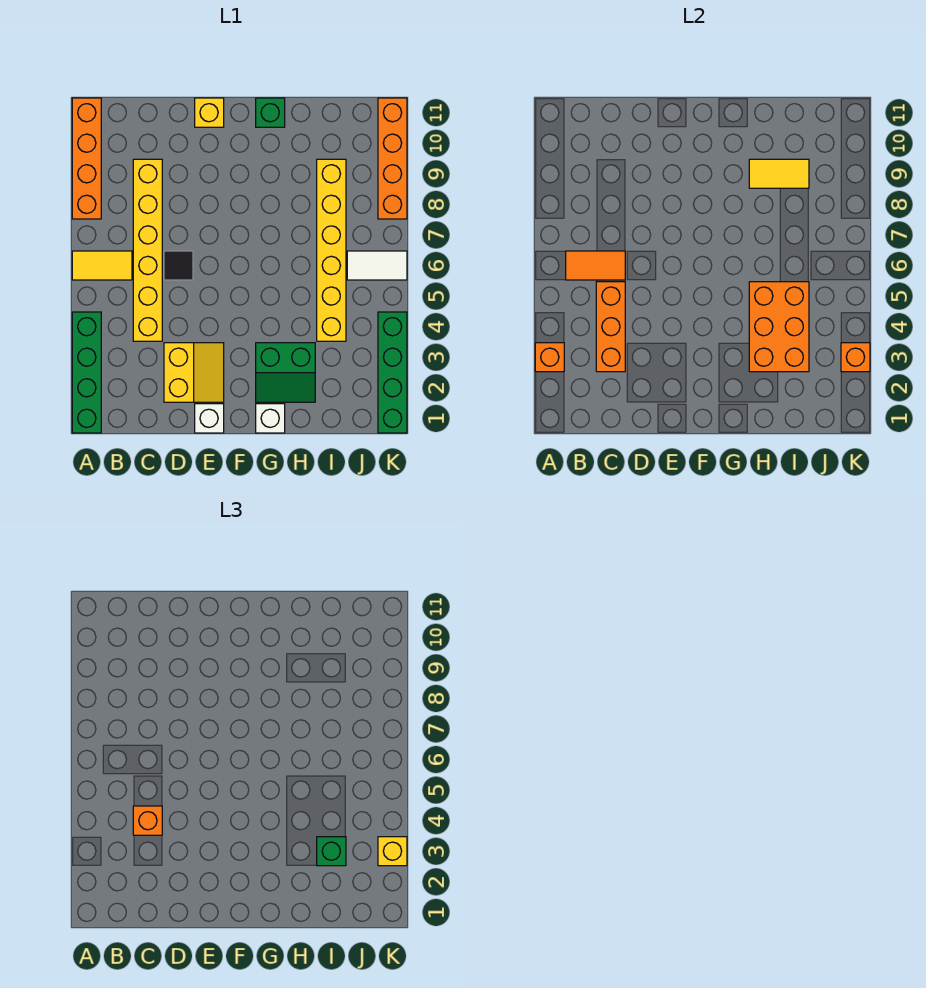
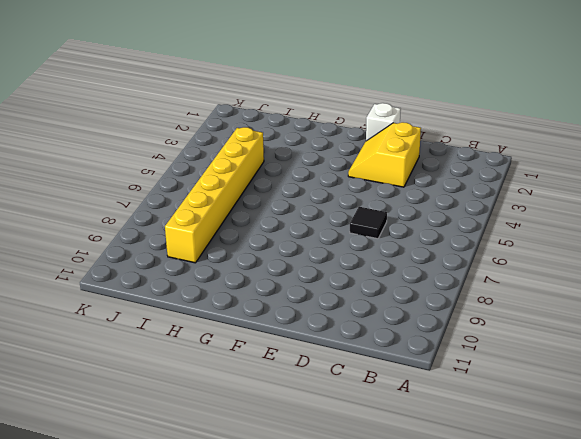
none -> green 1x4 brick [72,312,101,433]
none -> yellow 1x2 tile [72,251,132,280]
none -> orange 1x4 brick [72,98,101,219]

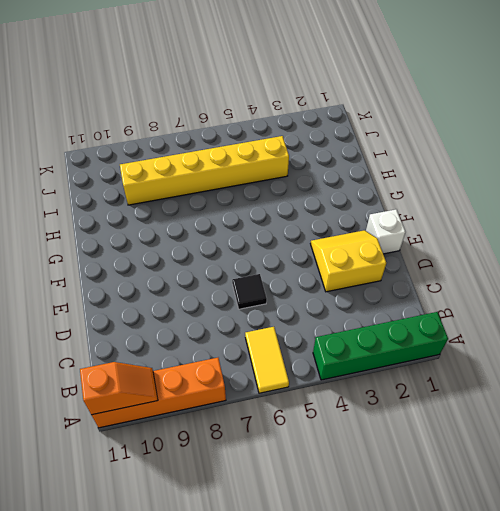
orange 1x2 slope [80,362,158,415] -> none
none -> yellow 1x6 brick [133,159,162,341]
none -> yellow 1x1 brick [195,98,224,127]
none -> white 1x1 brick [256,404,285,433]

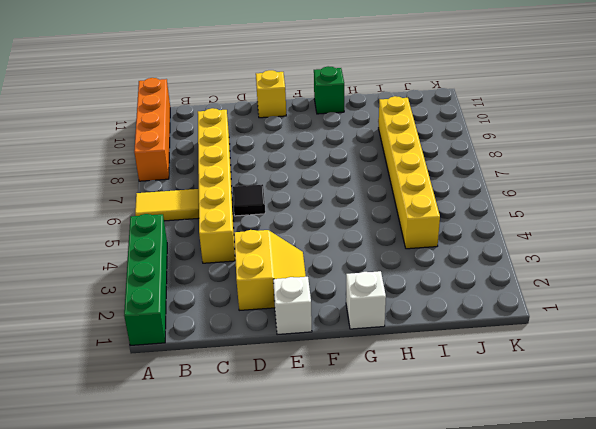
none -> green 2x2 slope [256,343,315,402]
none -> white 1x2 tile [347,251,407,280]
none -> green 1x4 brick [378,312,407,433]

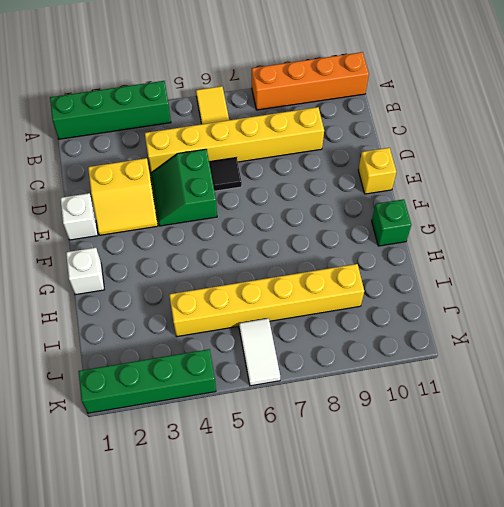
green 2x2 slope [151,149,217,226] -> green 2x2 slope moved to [256,343,315,402]
none -> orange 1x4 brick [378,98,407,219]
none -> orange 1x1 brick [535,343,564,372]
none -> orange 1x2 tile [566,251,625,280]

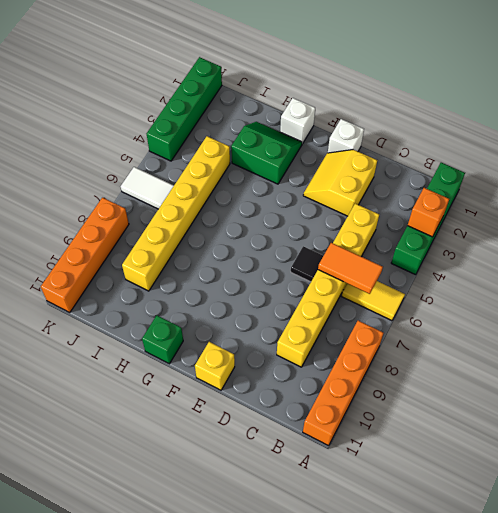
none -> orange 1x3 brick [596,282,625,372]
none -> orange 2x3 brick [749,282,809,372]
none -> yellow 1x2 tile [749,159,809,188]

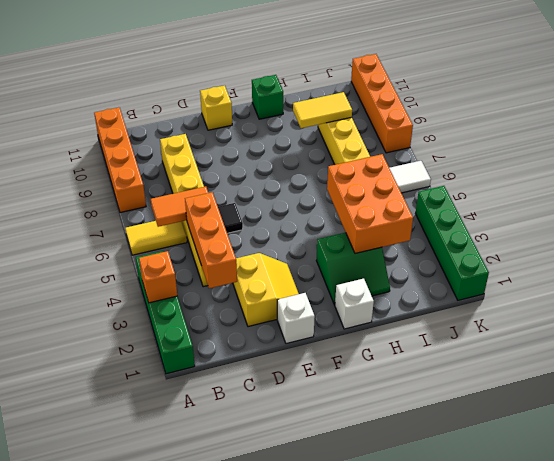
none -> orange 1x1 brick [841,343,870,372]
none -> orange 1x1 brick [133,806,162,835]
none -> green 1x1 brick [317,837,346,866]

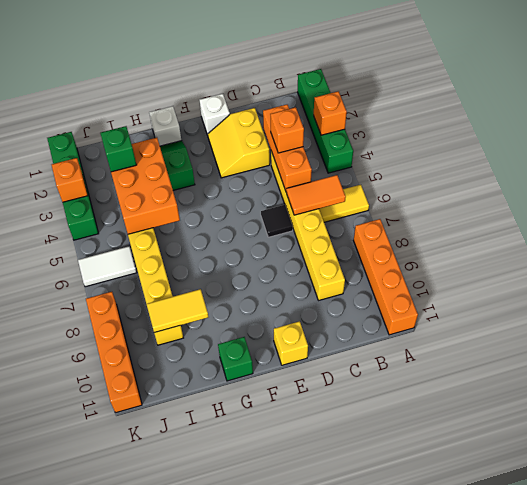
none -> yellow 1x1 brick [378,837,407,866]

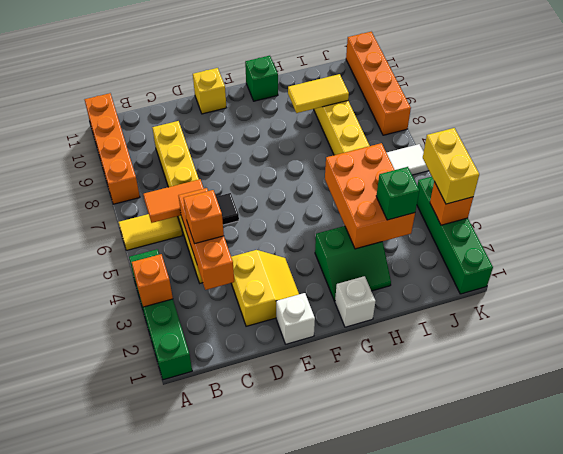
yellow 1x2 brick [423,128,479,204] -> yellow 1x1 brick [378,837,407,866]

